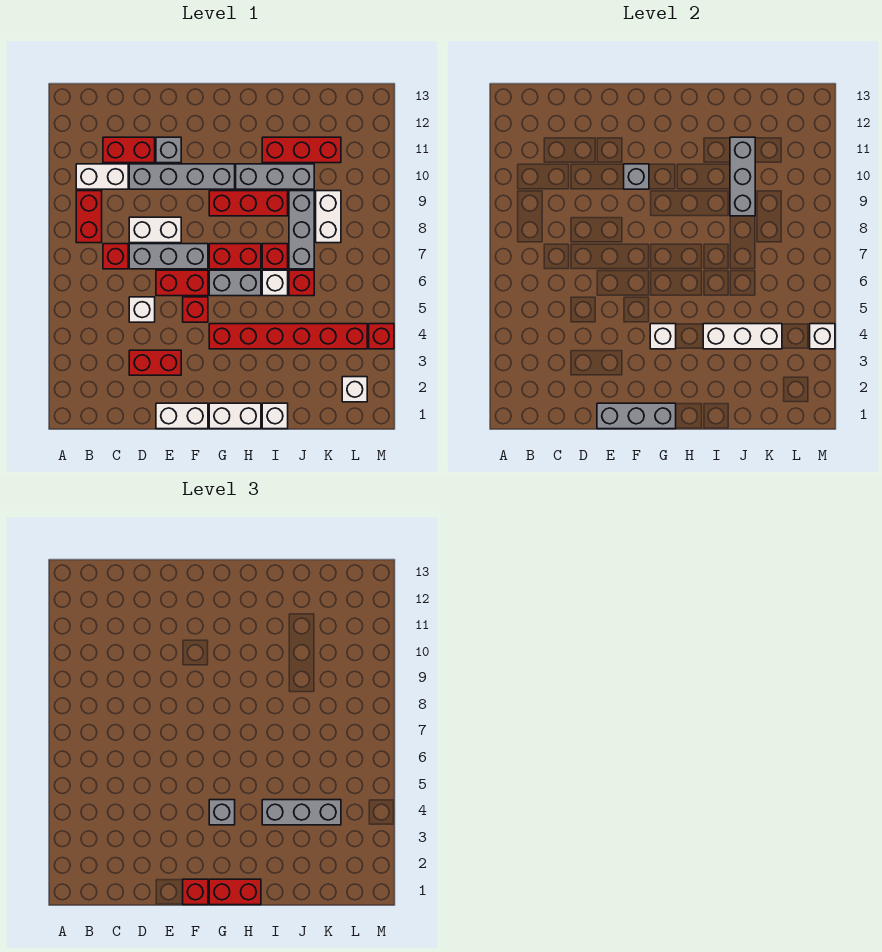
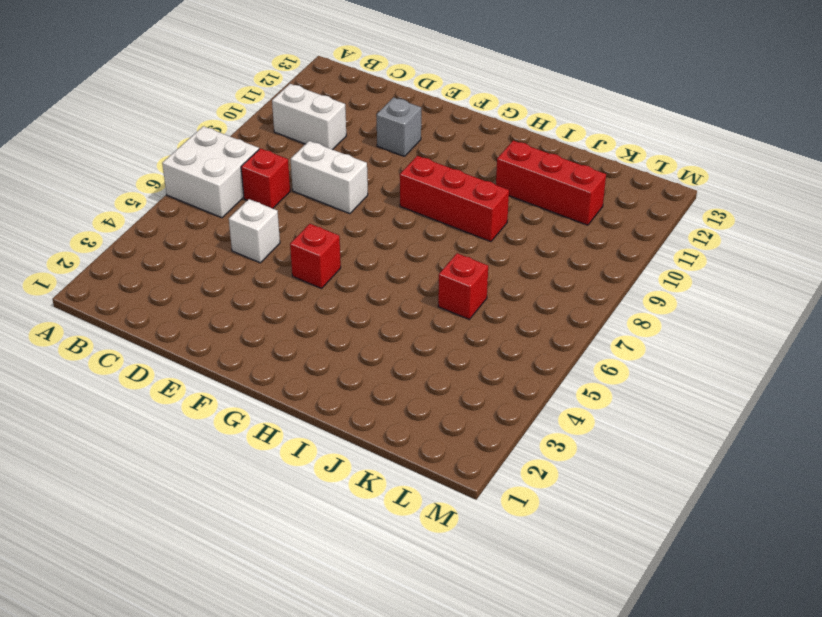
white 2x2 brick [162,126,259,218] -> none
none -> red 1x2 brick [76,191,102,243]
none -> red 1x2 brick [103,137,155,163]
none -> red 1x2 brick [129,350,181,375]
none -> grey 1x3 brick [129,244,208,269]

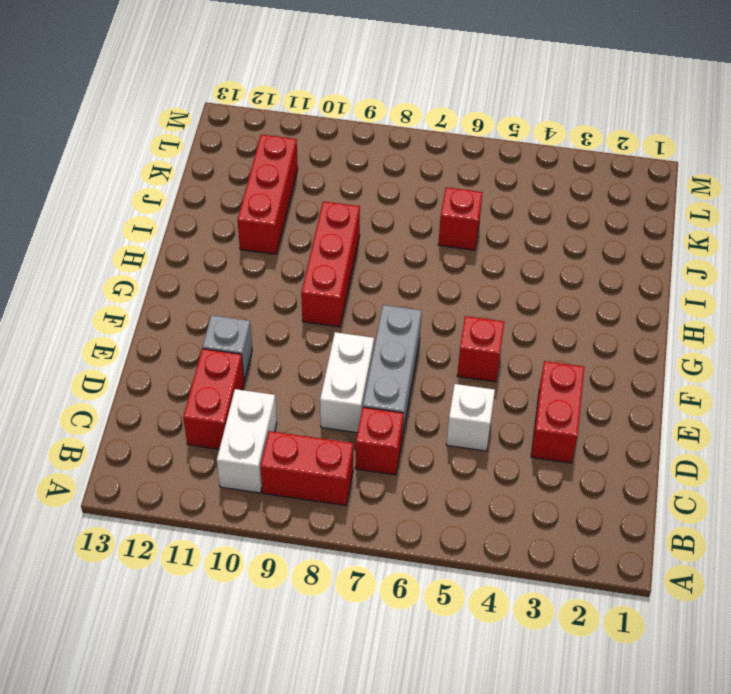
none -> grey 1x4 brick [129,164,235,189]
none -> white 1x2 brick [156,403,208,429]
none -> red 1x2 brick [156,270,208,296]
none -> white 1x2 brick [209,403,261,429]

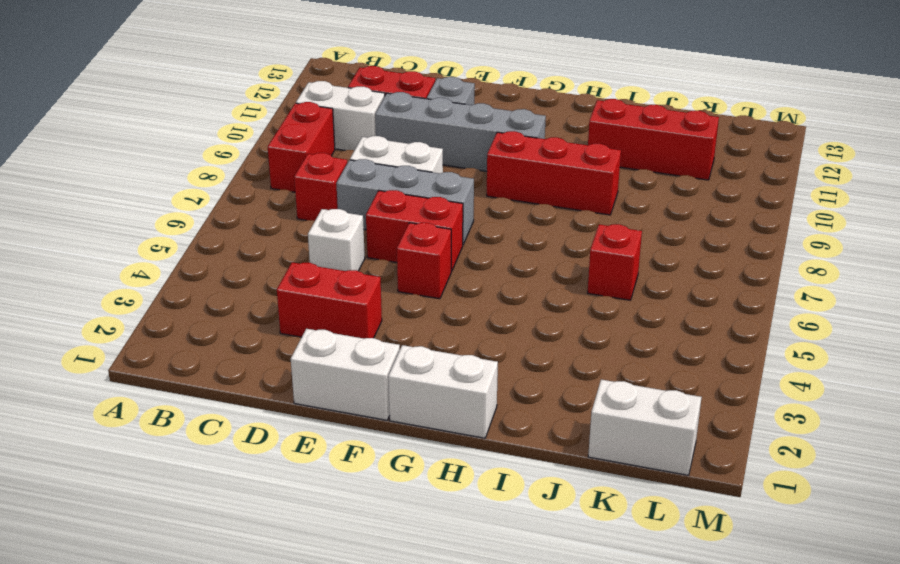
white 1x2 brick [588,380,701,475] -> white 1x2 brick turned to [316,191,341,243]
none -> red 1x6 brick [209,324,367,349]
none -> grey 1x2 brick [209,270,261,296]
none -> red 1x2 brick [209,244,261,269]
none -> grey 1x3 brick [236,164,314,189]

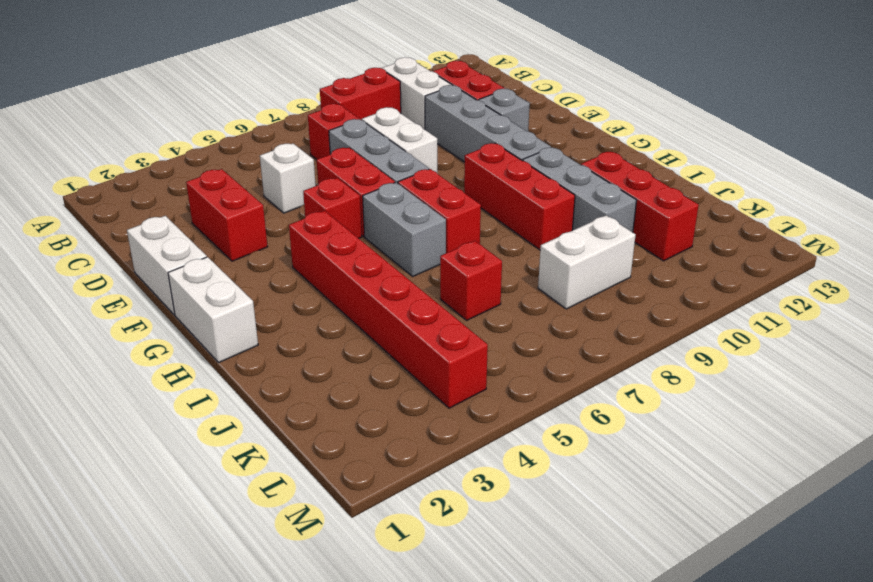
none -> white 1x1 brick [262,403,288,429]
none -> white 1x1 brick [262,270,288,296]
none -> red 1x1 brick [262,244,288,269]
none -> grey 1x3 brick [289,191,314,269]

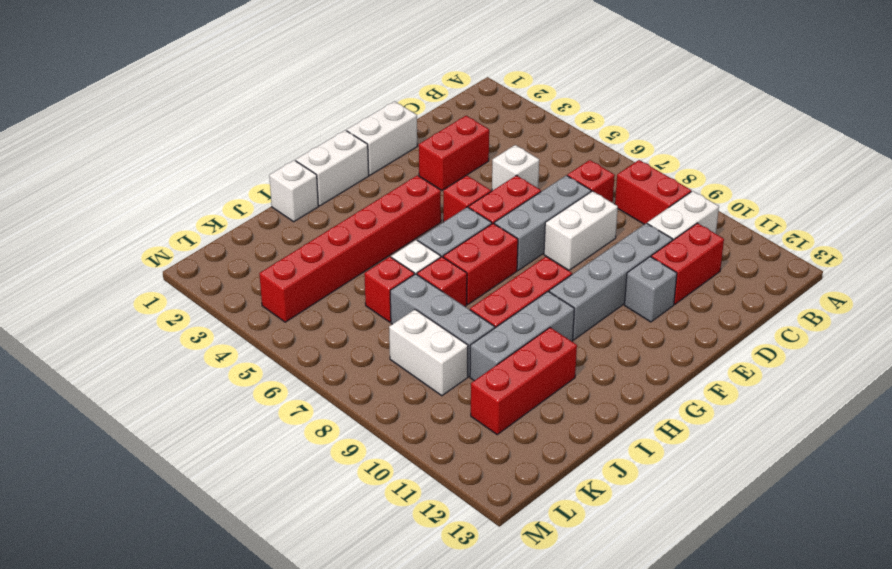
none -> white 1x1 brick [342,377,367,402]
none -> red 1x1 brick [369,324,394,349]
none -> grey 1x3 brick [597,403,676,429]
none -> grey 1x1 brick [624,164,649,189]

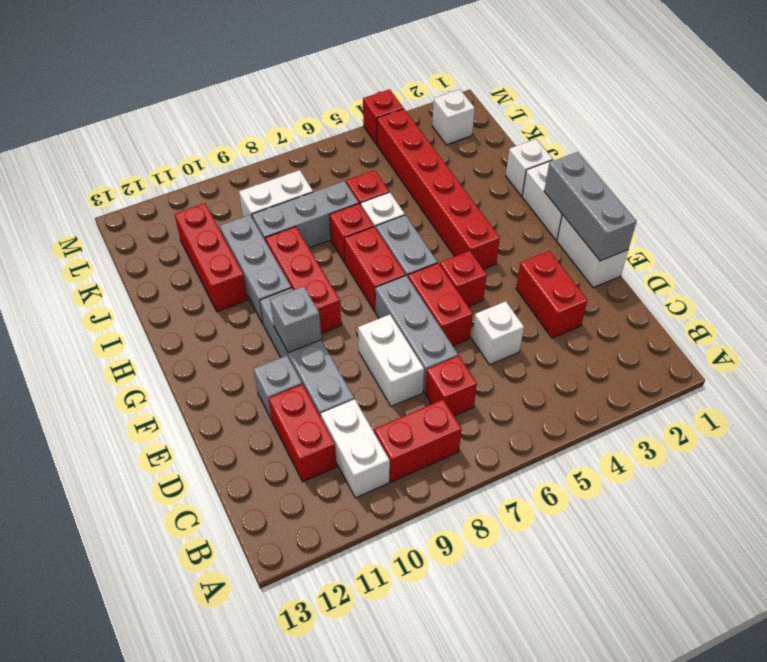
none -> white 1x1 brick [650,324,676,349]
none -> white 1x3 brick [703,324,782,349]
none -> grey 1x3 brick [730,137,755,216]
none -> white 1x1 brick [810,324,835,349]

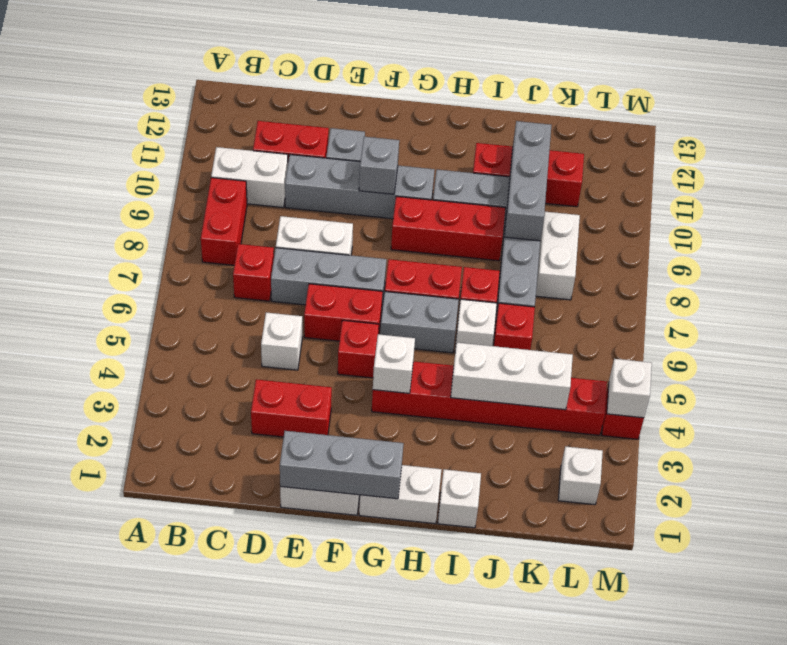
none -> red 1x1 brick [183,879,208,905]
none -> red 1x2 brick [209,879,261,905]
none -> grey 1x1 brick [209,800,235,825]
none -> grey 1x3 brick [262,800,341,825]

